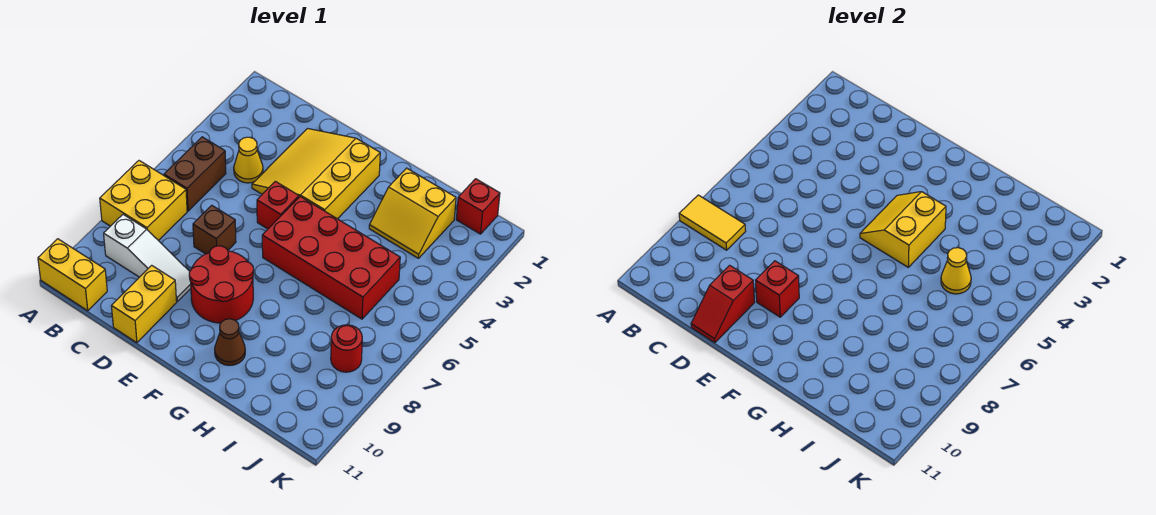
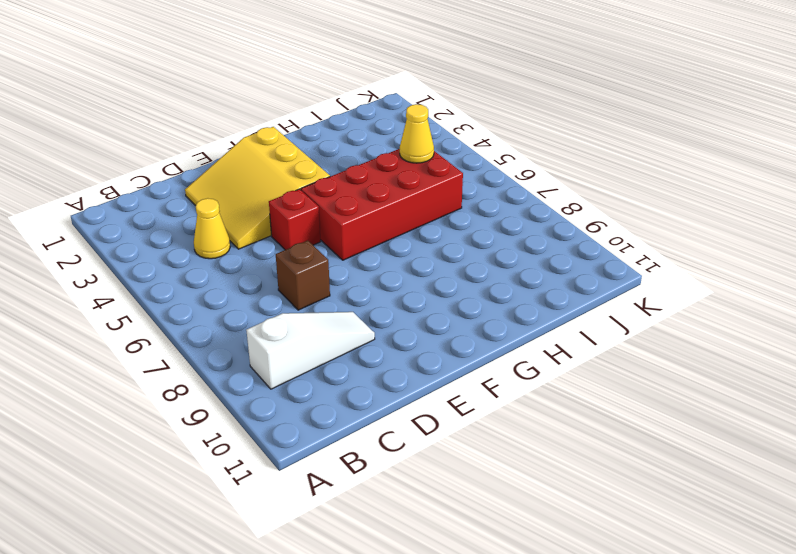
none -> yellow 2x2 brick [100,161,187,241]
none -> yellow 1x2 brick [38,239,107,311]
none -> brown 1x2 brick [164,137,226,211]

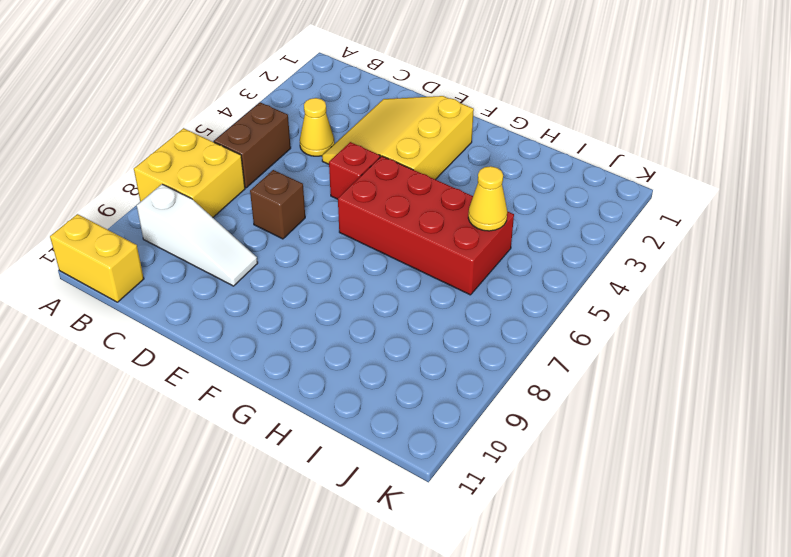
none -> yellow 1x2 brick [112,265,177,343]
none -> red 2x2 round brick [189,246,254,323]
none -> brown 1x1 cone [215,319,245,365]

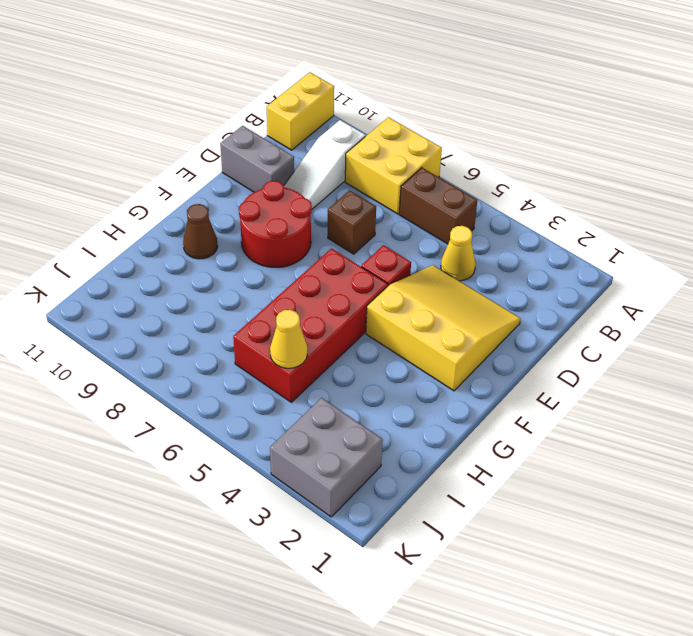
grey 1x2 brick [220,126,294,192] -> yellow 1x2 brick [112,265,177,343]
grey 2x2 brick [270,398,383,517] -> none
none -> yellow 2x2 slope [369,168,456,258]
none -> red 1x1 brick [456,179,500,234]
none -> red 1x1 round brick [331,325,362,372]

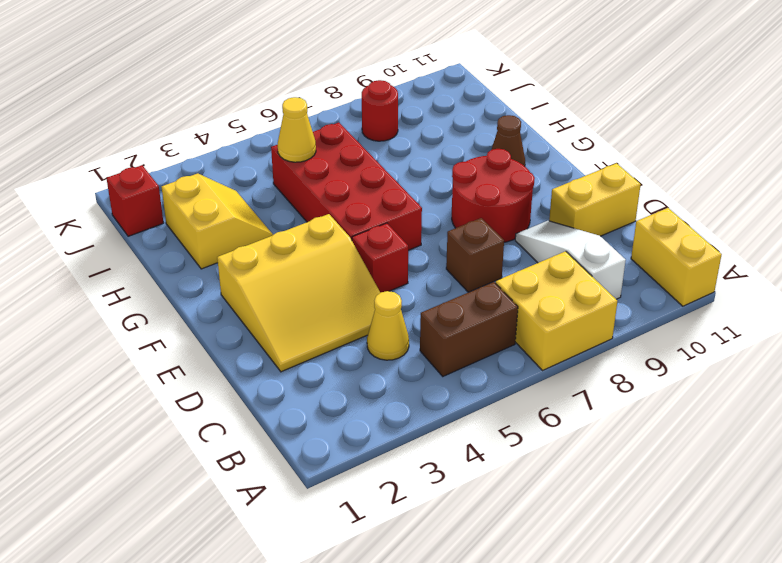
none -> yellow 1x2 tile [679,195,746,250]
none -> red 1x2 slope [691,265,755,343]
none -> red 1x1 brick [755,261,799,317]

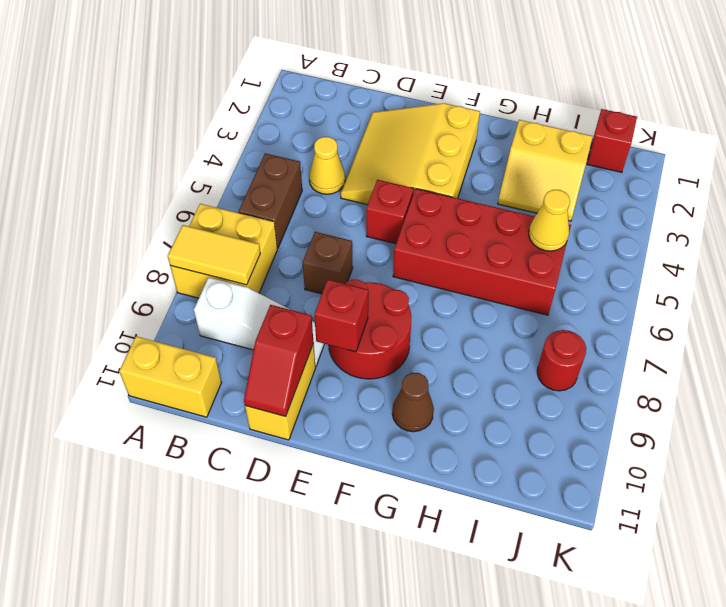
none -> yellow 2x2 slope [860,192,946,267]

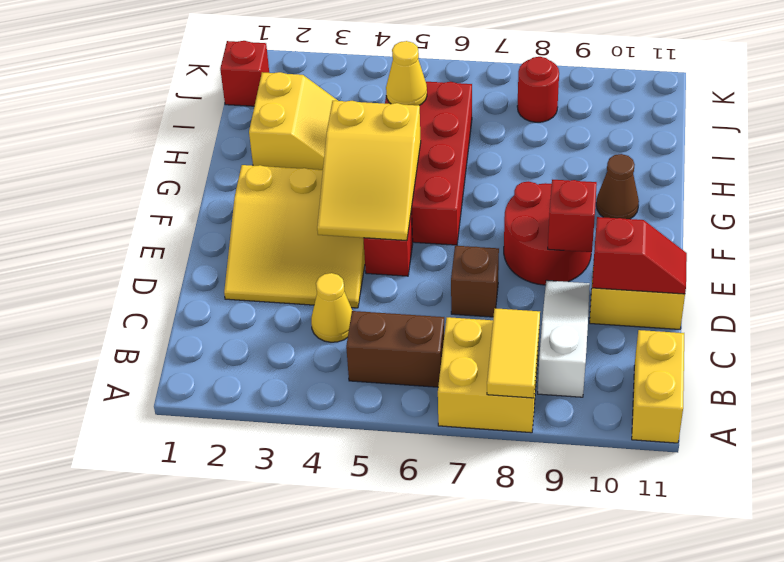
yellow 2x3 slope [317,101,421,240] -> yellow 2x2 slope [860,192,946,267]

